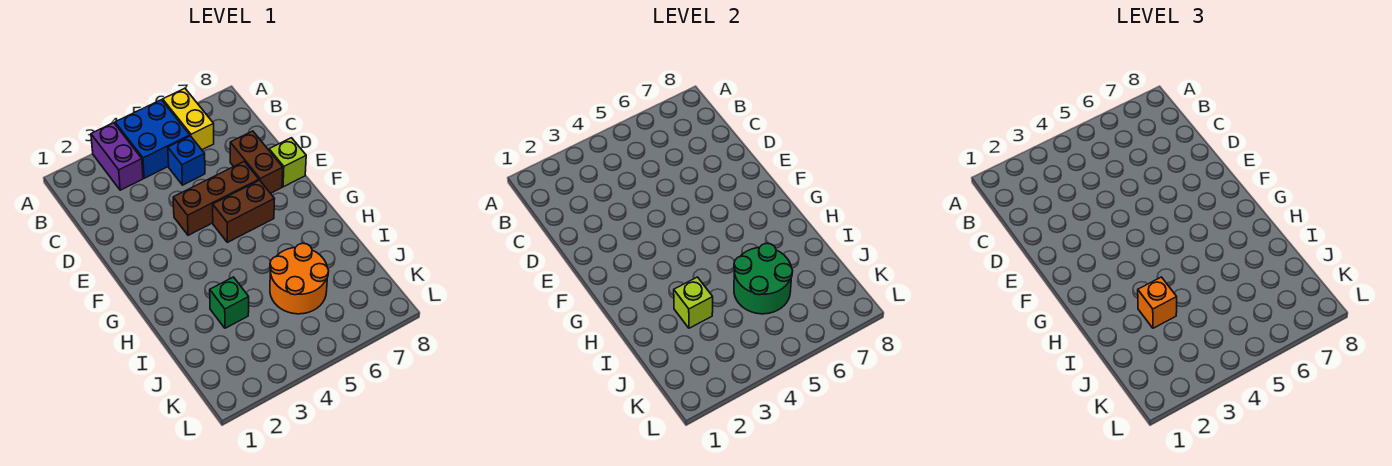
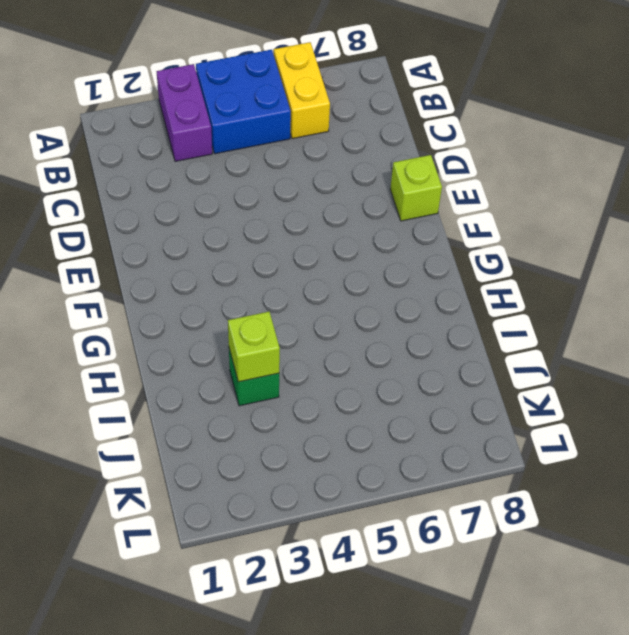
none -> blue 1x1 brick [168,136,205,185]
none -> brown 1x2 brick [230,131,283,193]
none -> brown 1x3 brick [173,162,259,235]

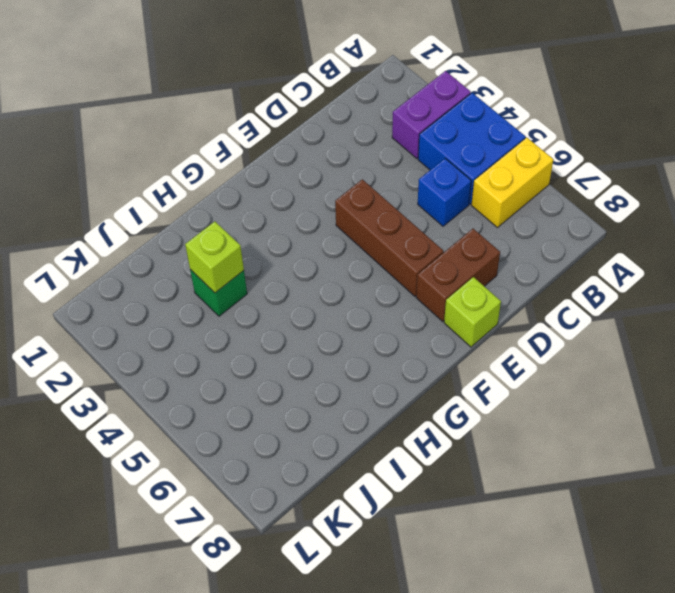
none -> brown 1x2 brick [213,180,274,242]
none -> orange 2x2 round brick [270,243,329,314]
none -> green 2x2 round brick [734,243,793,314]

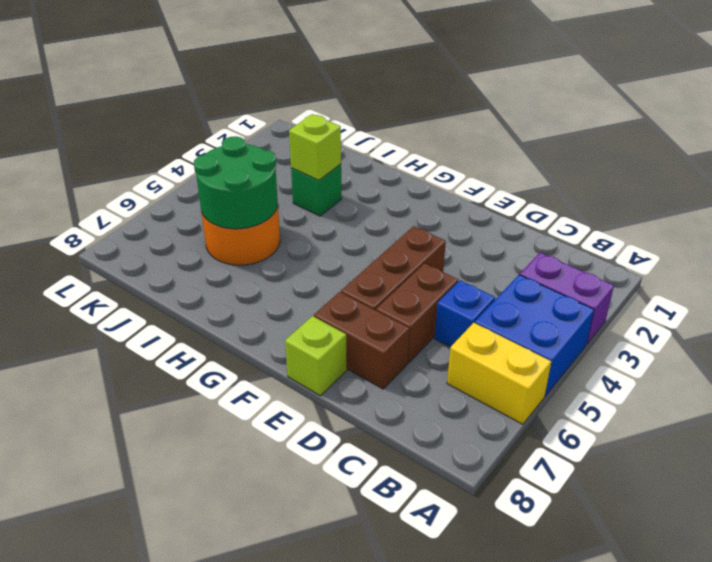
brown 1x2 brick [376,263,458,363] -> brown 1x2 brick moved to [213,180,274,242]
none -> orange 1x1 brick [1138,277,1177,328]

